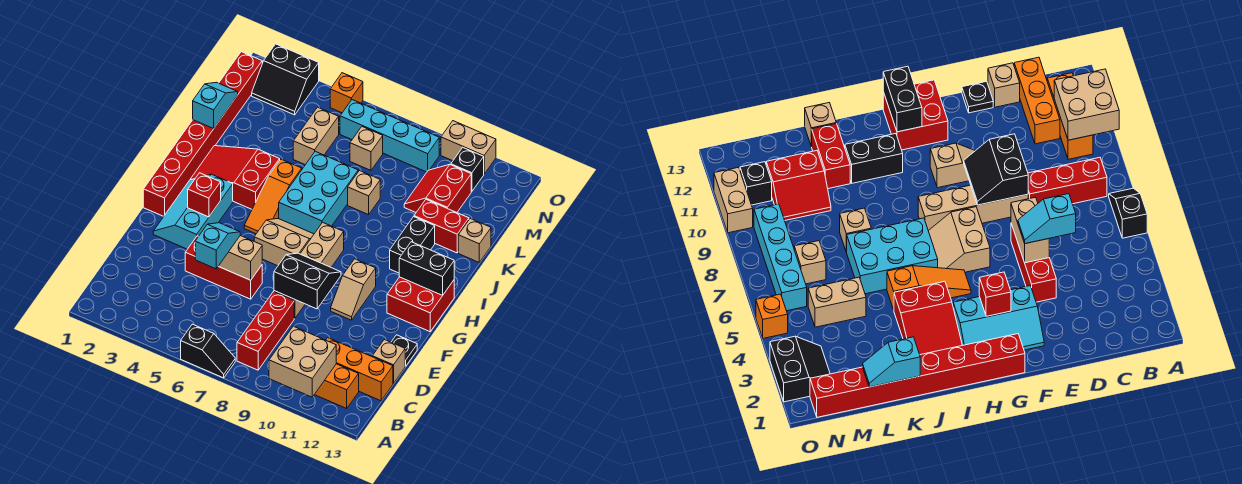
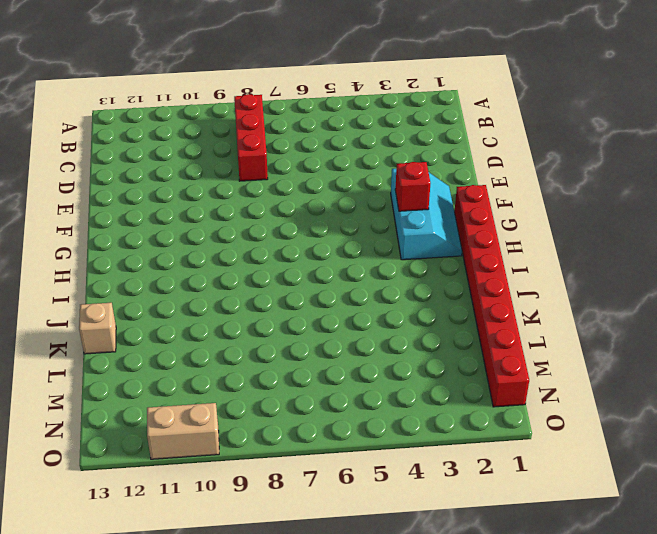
none -> black 1x2 slope [181,324,235,378]
none -> orange 1x3 brick [314,364,359,408]
none -> orange 1x3 brick [326,338,393,401]
none -> tan 1x1 brick [372,340,406,384]

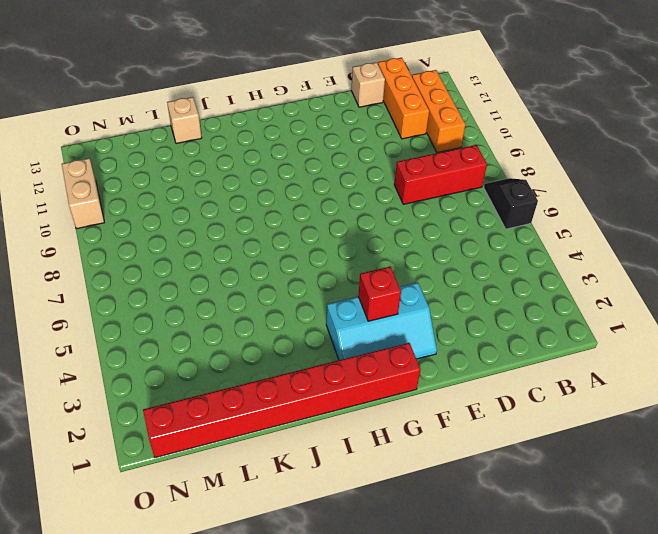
none -> red 1x3 brick [185,236,262,299]
none -> tan 1x4 brick [274,222,344,318]
none -> black 1x1 plate [391,335,417,366]
none -> tan 1x2 slope [331,259,376,320]

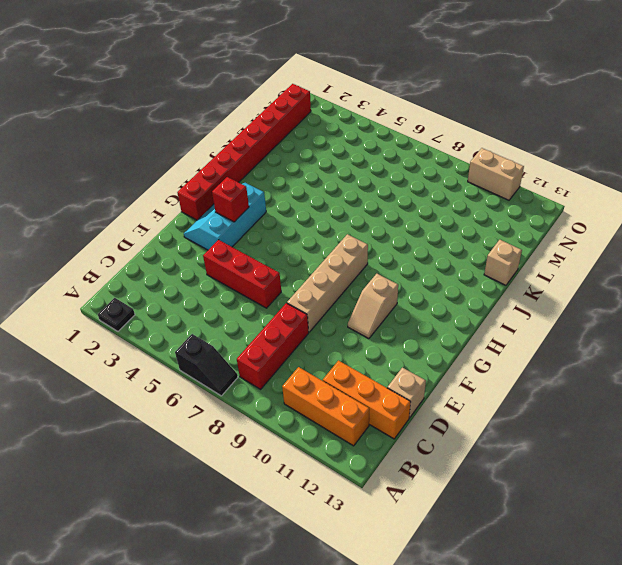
black 1x1 plate [98,298,135,331] -> black 1x1 plate moved to [391,335,417,366]
none -> tan 2x2 slope [254,218,314,266]
none -> red 2x2 brick [387,277,454,332]
none -> orange 1x3 slope [244,159,302,234]
none -> red 2x3 slope [190,146,280,209]

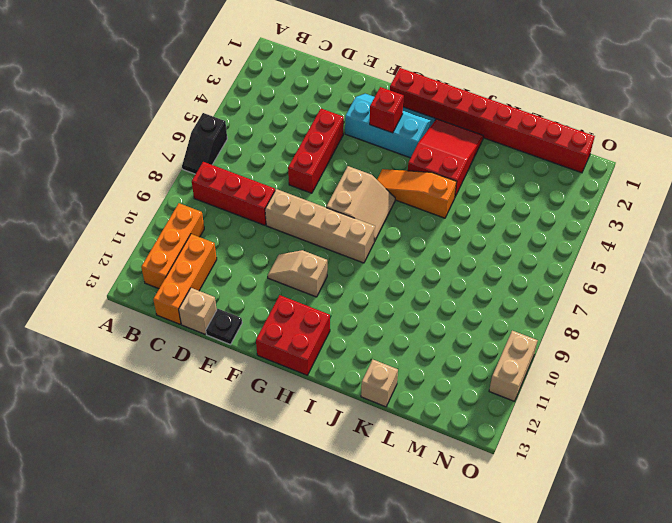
none -> cyan 2x3 brick [279,151,358,234]
none -> black 1x2 brick [390,217,435,273]
none -> tan 1x1 brick [348,171,380,215]
none -> red 1x2 brick [414,200,469,253]

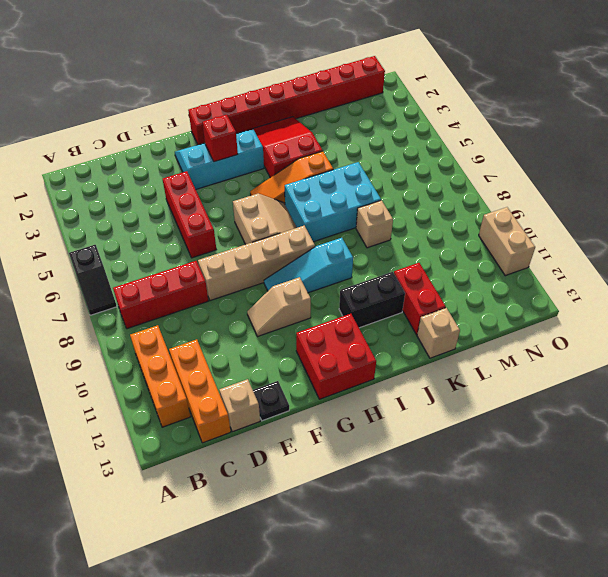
cyan 1x3 slope [264,238,353,293] -> none
none -> tan 1x2 brick [293,107,339,165]
none -> red 2x2 slope [404,165,471,212]
none -> tan 1x1 brick [350,127,383,170]
none -> black 2x2 slope [252,44,319,115]

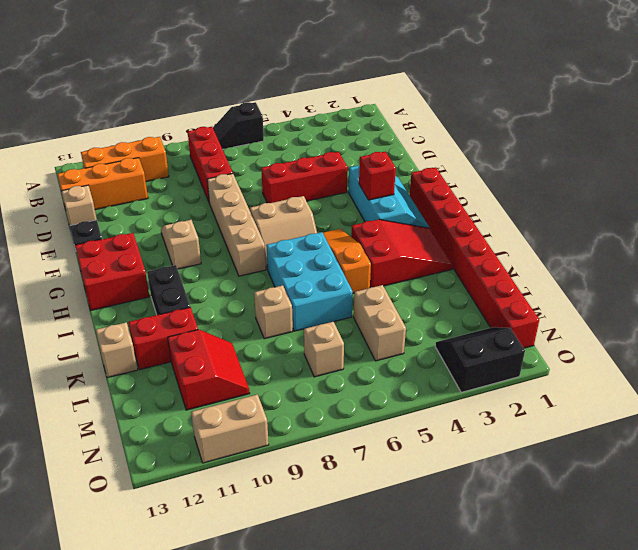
none -> cyan 1x4 brick [340,100,439,172]
none -> black 1x1 brick [451,148,484,192]
none -> orange 1x1 brick [330,73,363,113]
none -> tan 2x2 brick [269,326,336,397]

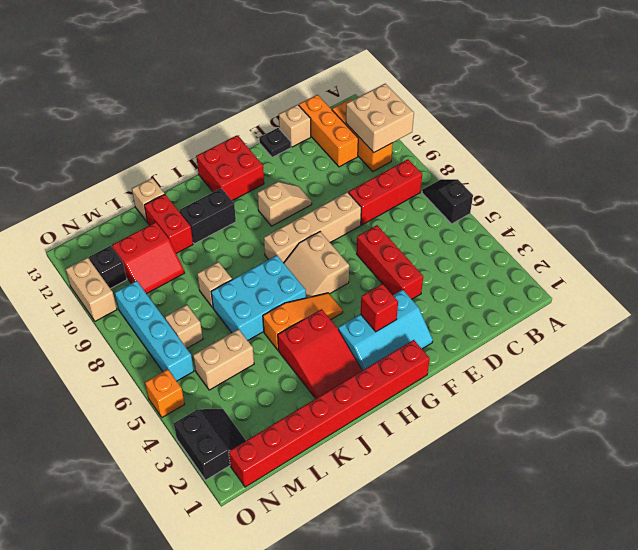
none -> tan 1x2 brick [218,236,262,280]
none -> black 2x2 slope [274,253,341,309]
none -> black 1x2 brick [399,242,454,296]
none -> cyan 1x2 slope [193,82,238,129]

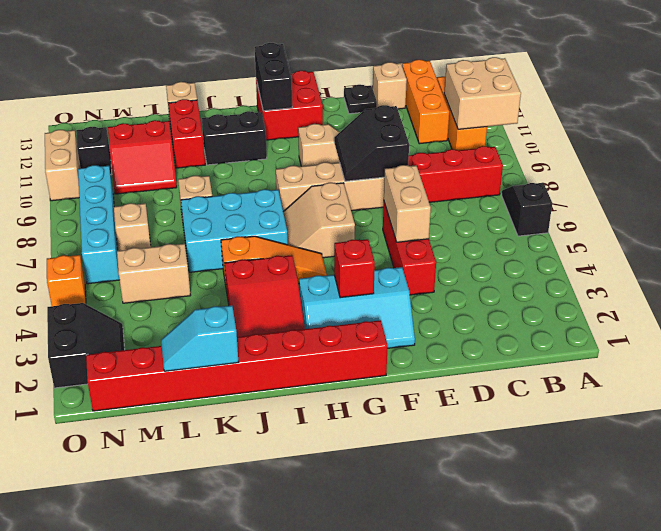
none -> cyan 1x2 slope [195,223,240,269]

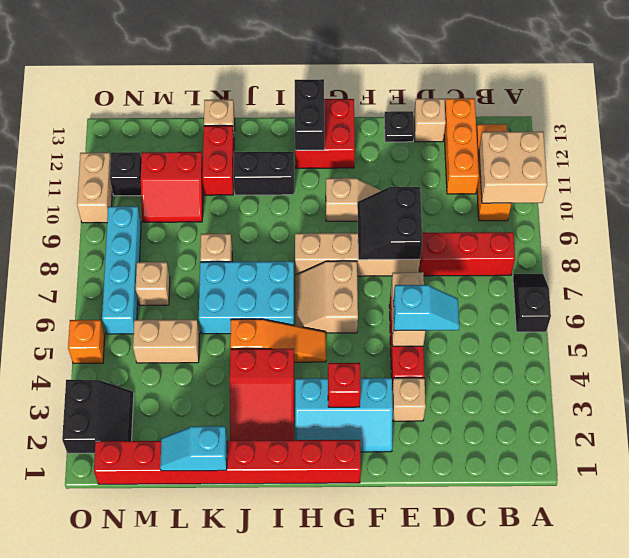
cyan 1x2 slope [393,285,459,331] -> cyan 1x2 slope turned to [195,223,240,269]
tan 1x1 brick [392,378,426,421] -> none

